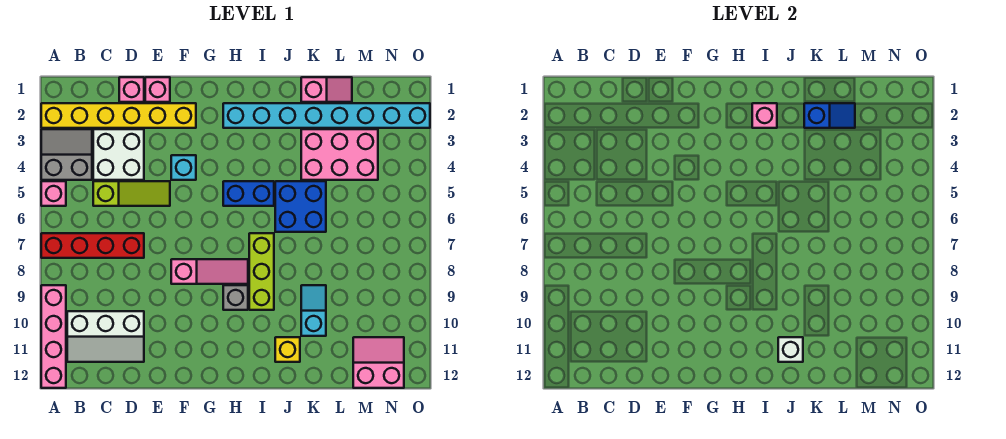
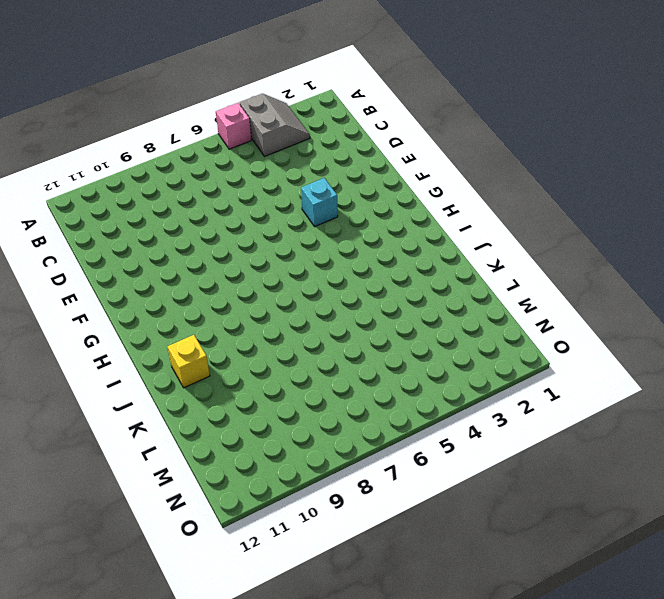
none -> yellow 1x6 brick [41,103,196,128]
none -> red 1x4 brick [41,233,144,258]
none -> pink 1x4 brick [41,285,66,388]

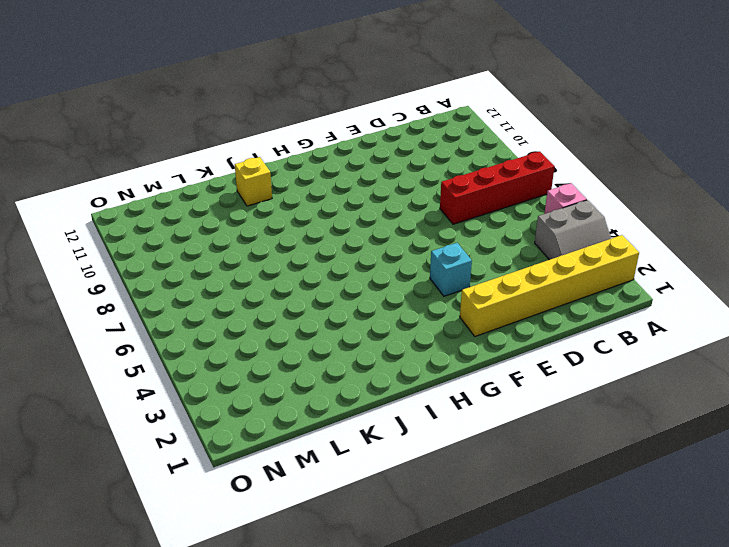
none -> pink 1x4 brick [41,285,66,388]
none -> white 2x3 slope [67,311,144,362]
none -> white 2x2 brick [93,129,144,180]

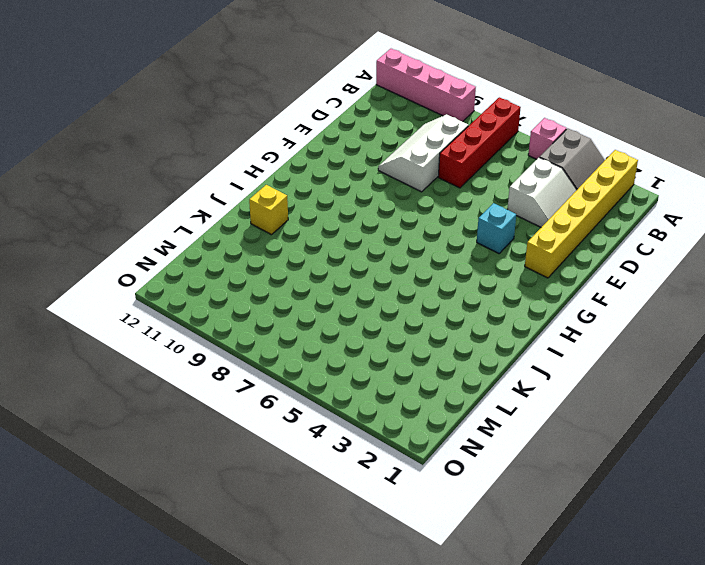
white 2x2 slope [507,157,576,227] -> white 2x2 brick [93,129,144,180]
white 2x3 slope [378,114,468,192] -> white 2x3 slope moved to [67,311,144,362]
none -> lime 1x3 slope [93,181,170,206]
none -> pink 1x1 brick [119,77,144,102]
none -> pink 1x1 brick [145,77,170,102]

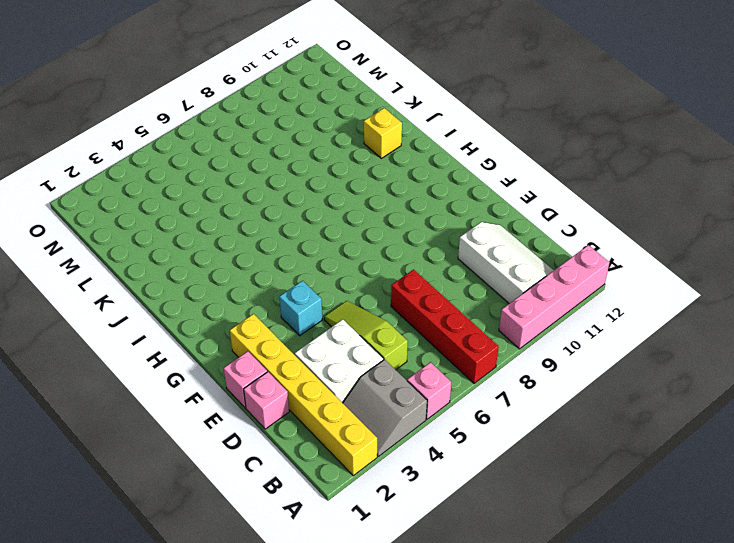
none -> pink 1x3 slope [171,259,248,284]
none -> cyan 1x8 brick [223,103,430,128]
none -> blue 1x2 brick [223,181,274,206]

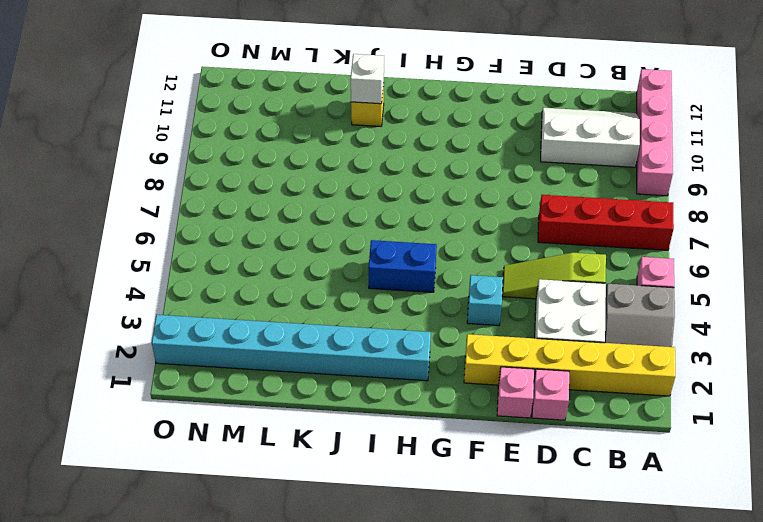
none -> pink 1x3 slope [171,259,248,284]
none -> grey 1x1 brick [223,285,248,310]
none -> lime 1x3 brick [249,233,274,310]

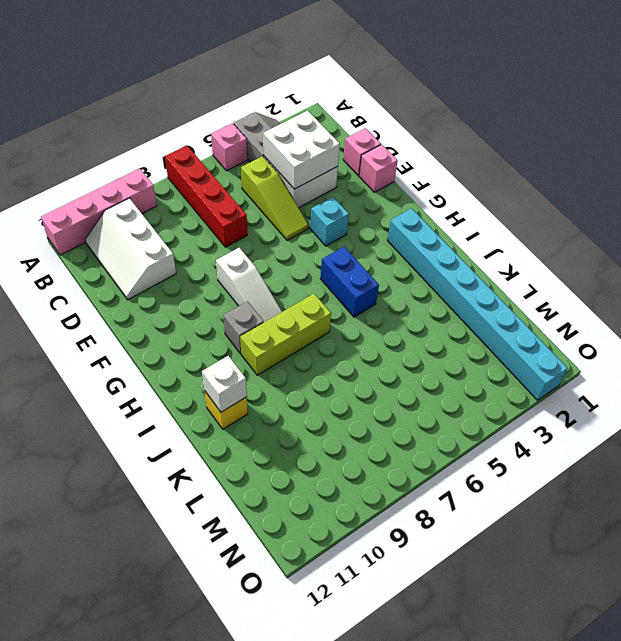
white 2x2 brick [263,111,340,189] -> none
white 1x3 slope [216,248,282,322] -> pink 1x3 slope [171,259,248,284]
none -> yellow 1x6 brick [41,103,196,128]
none -> blue 2x2 brick [275,181,326,232]
none -> pink 1x2 slope [301,77,352,102]

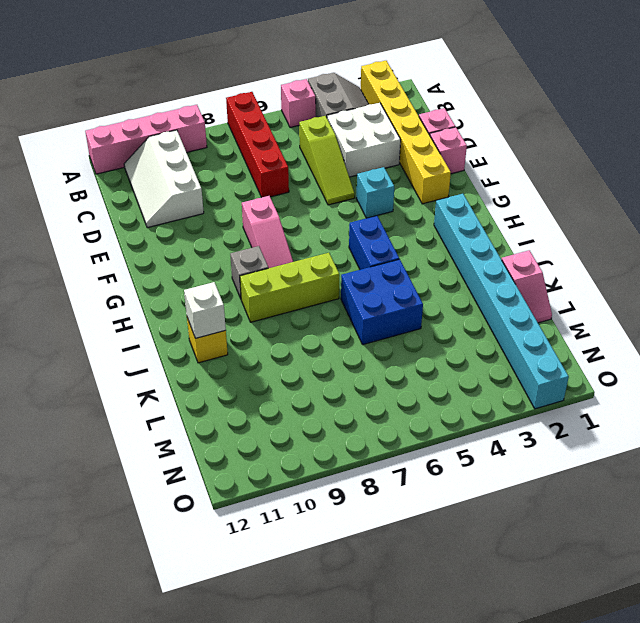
none -> pink 2x3 brick [301,129,378,180]
none -> cyan 1x2 slope [301,285,326,336]
none -> pink 2x2 slope [353,337,404,388]

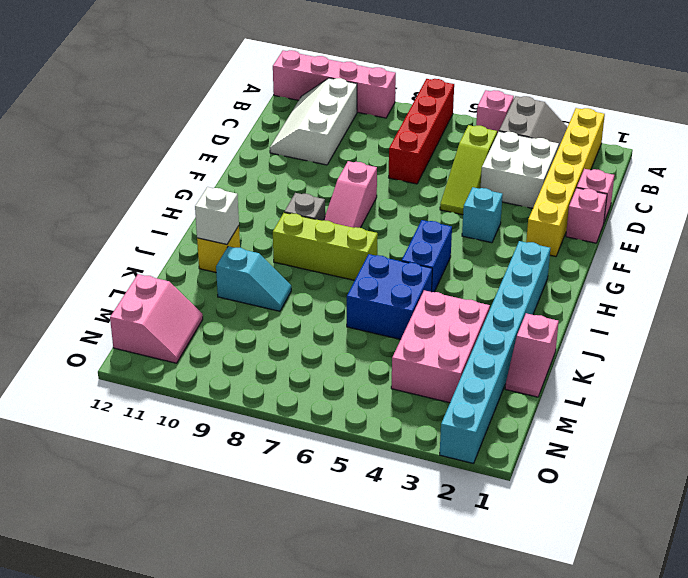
none -> pink 1x1 brick [752,103,777,128]
none -> blue 1x2 slope [804,103,855,128]

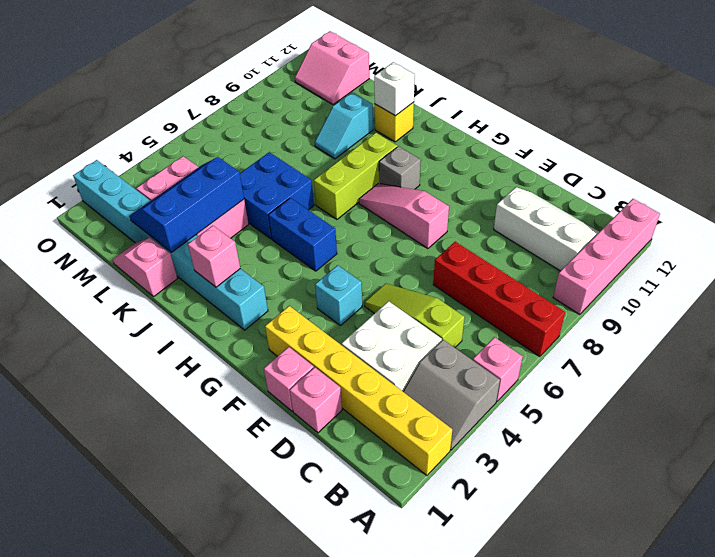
blue 2x3 slope [130,157,244,252] -> blue 1x2 slope [804,103,855,128]

